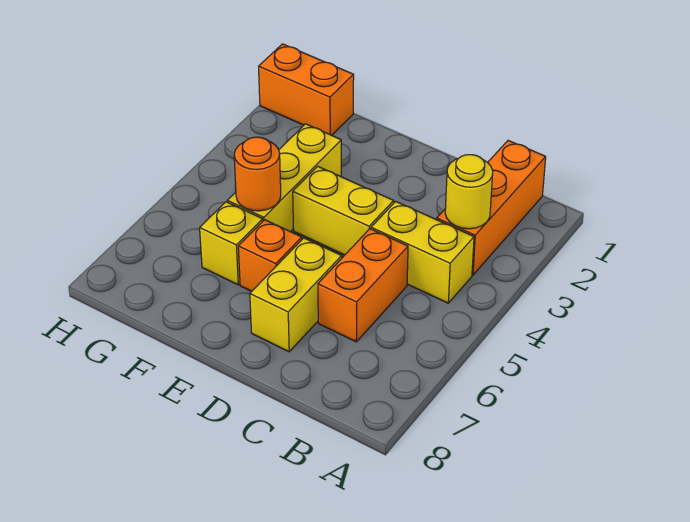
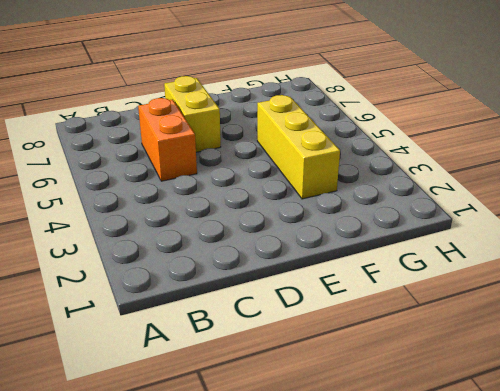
none -> orange 1x3 brick [437,140,546,275]
none -> yellow 1x2 brick [371,201,474,303]

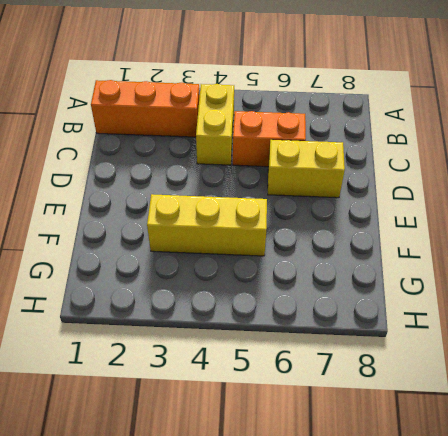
none -> yellow 1x2 brick [293,166,394,255]
none -> orange 1x1 brick [238,220,302,291]

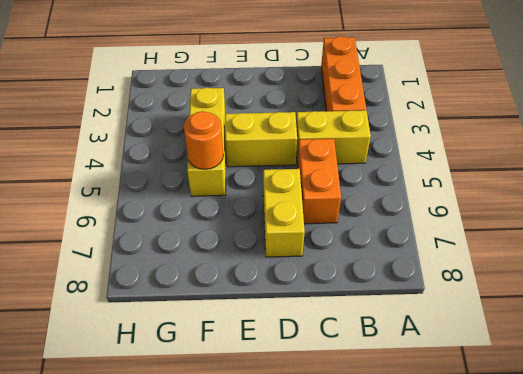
none -> orange 1x1 brick [238,220,302,291]
none -> yellow 1x1 brick [200,202,263,285]

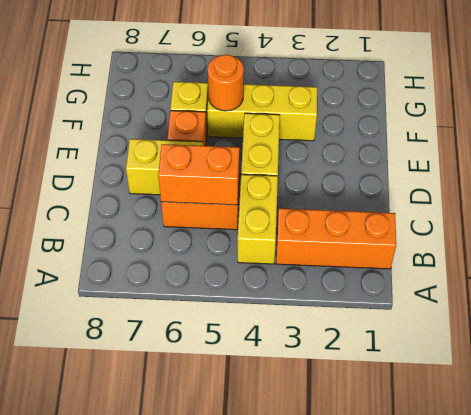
orange 1x2 brick [158,144,239,205] -> orange 1x2 brick turned to [259,44,354,135]
none -> yellow 1x1 round brick [445,155,493,229]

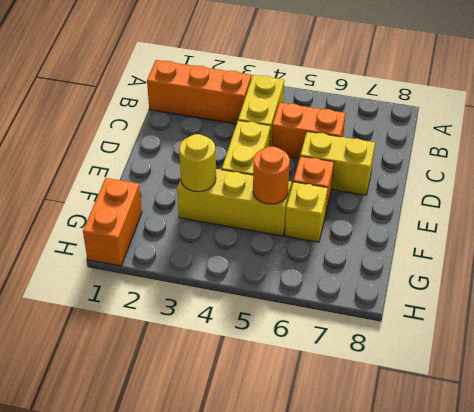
yellow 1x1 round brick [179,134,216,192] -> yellow 1x1 round brick moved to [445,155,493,229]

